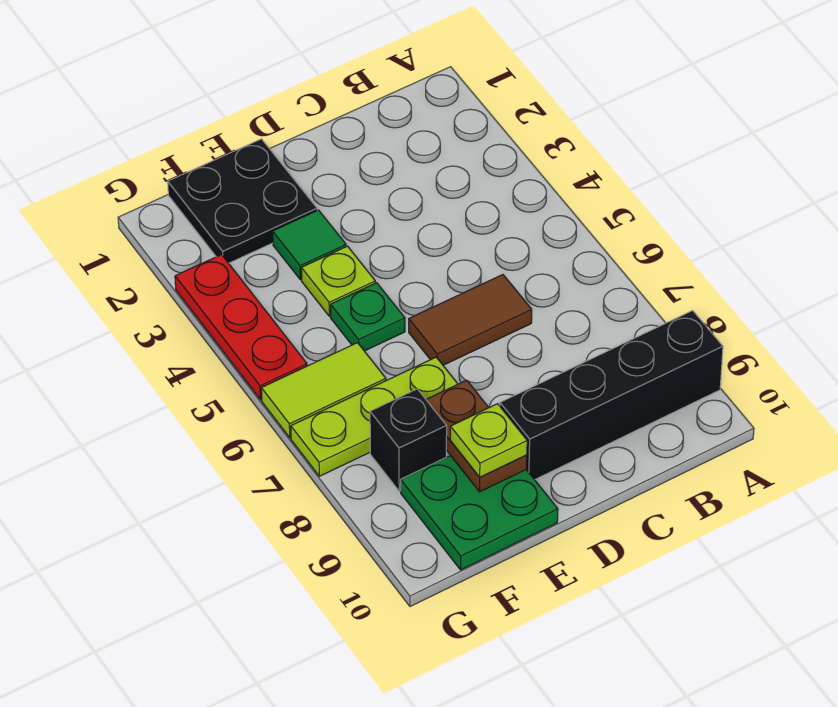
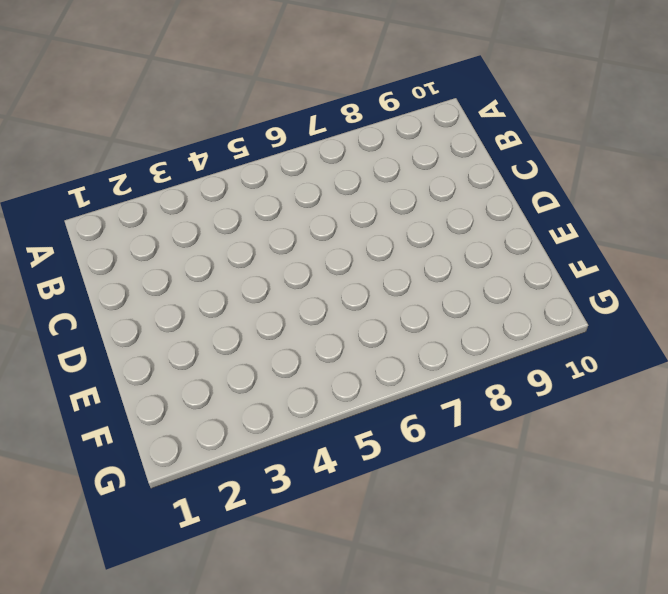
none -> black 1x4 brick [500,311,723,480]
none -> brown 1x2 tile [409,275,532,365]
none -> black 2x2 plate [168,139,317,263]

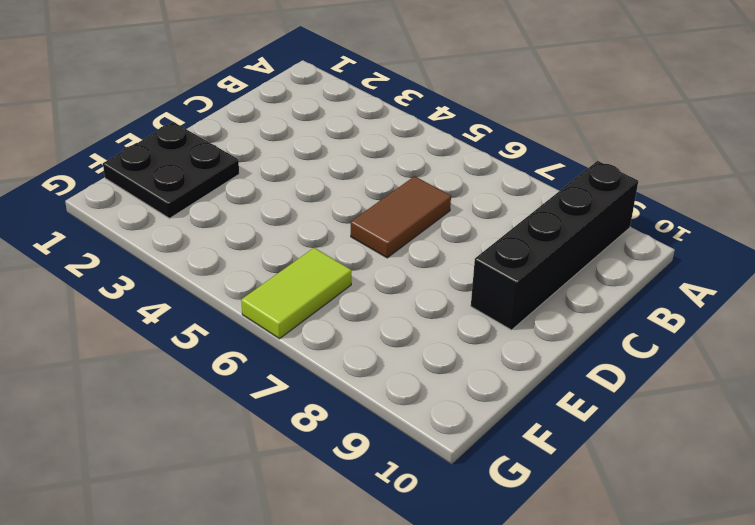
none -> green 1x1 tile [273,210,346,280]
none -> lime 1x1 plate [301,246,375,316]
none -> green 1x1 plate [331,283,405,351]

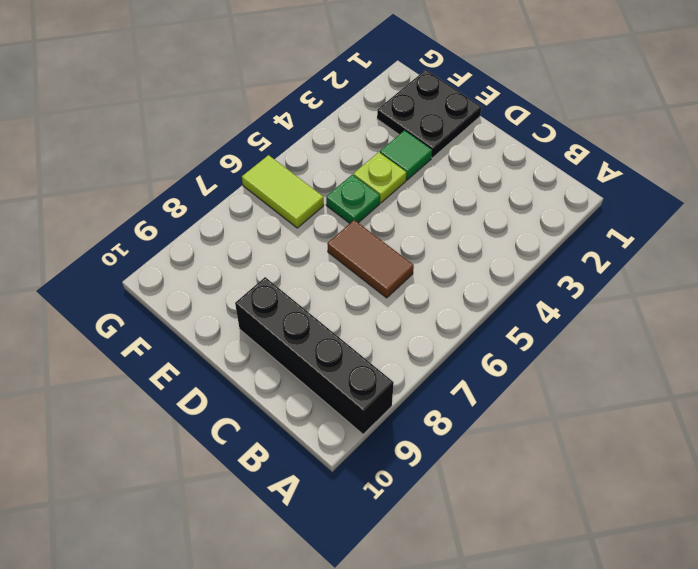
none -> lime 1x3 plate [291,357,458,476]
none -> green 2x2 plate [401,455,558,570]
none -> black 1x1 brick [370,389,447,491]

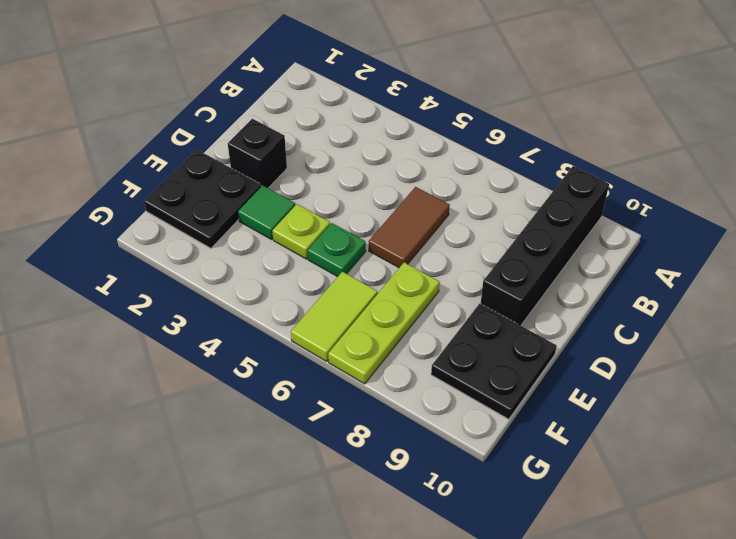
black 1x1 brick [228,119,287,188] -> black 1x1 brick moved to [370,389,447,491]
black 2x2 plate [431,304,557,419] -> green 2x2 plate [401,455,558,570]
none -> red 1x3 plate [175,255,307,400]
none -> brown 1x2 plate [426,380,527,492]
none -> lime 1x1 plate [450,404,527,477]

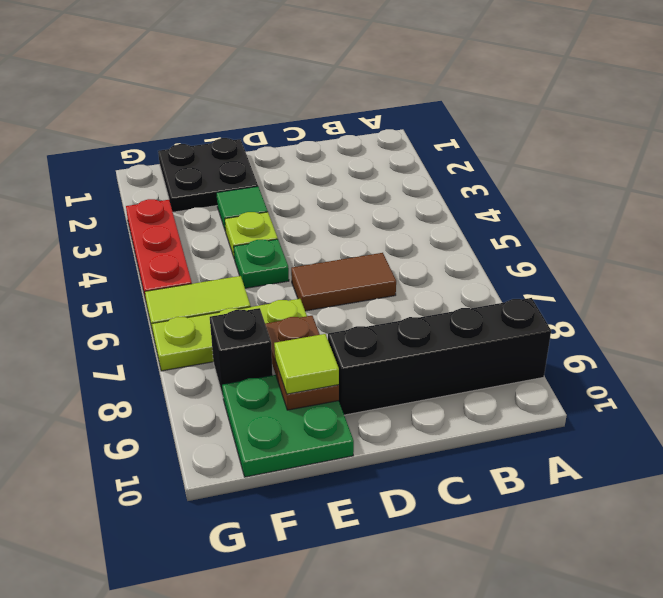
lime 1x1 tile [274,334,339,394] -> lime 1x1 plate [450,404,527,477]

